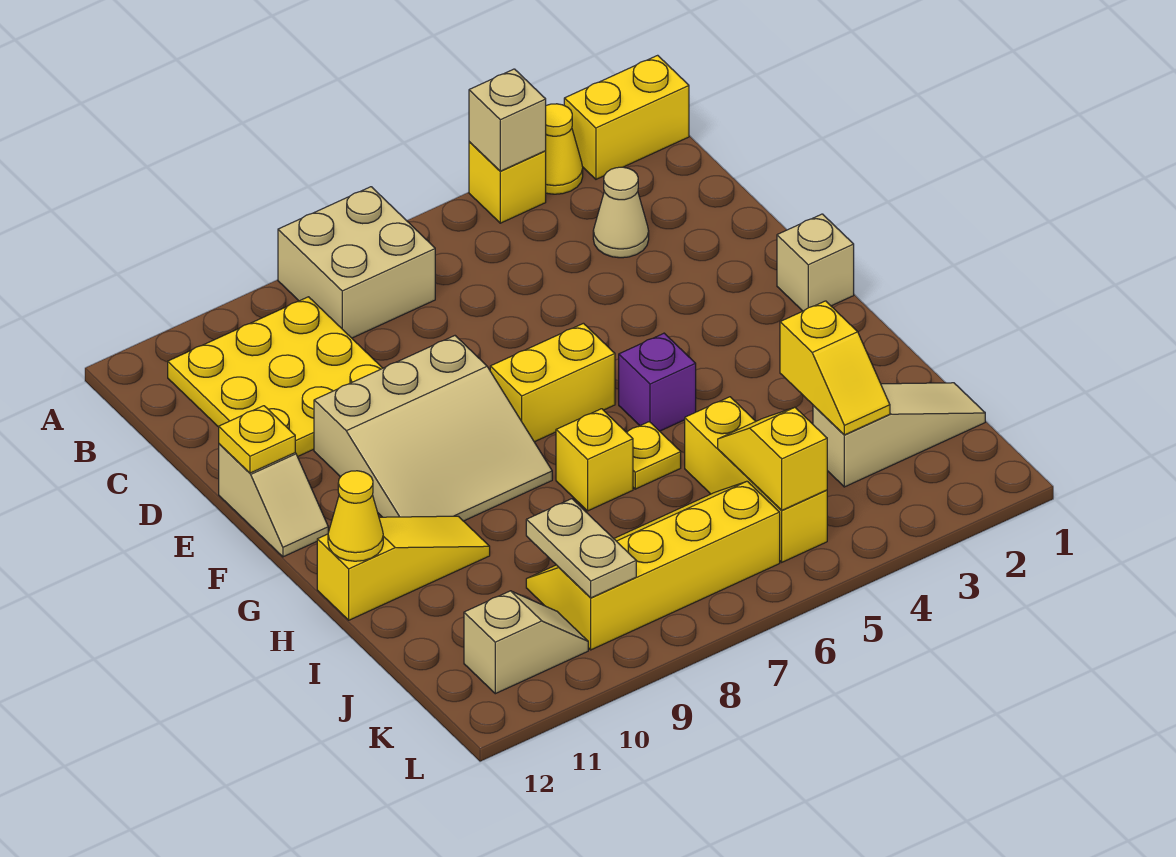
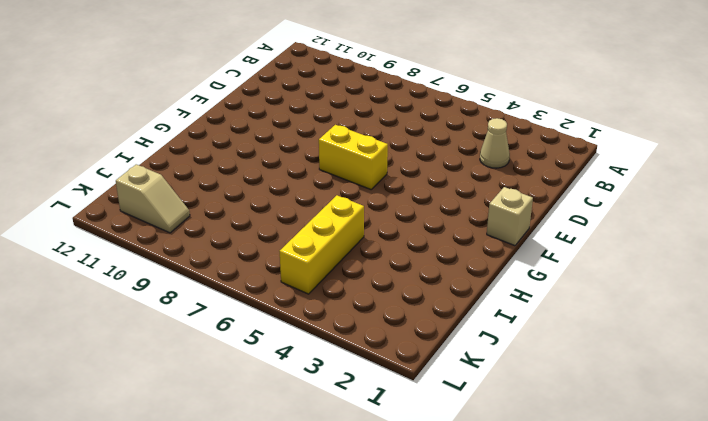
none -> yellow 1x2 brick [564,55,689,179]
none -> yellow 1x1 cone [546,104,583,194]
none -> yellow 1x1 brick [469,142,546,223]

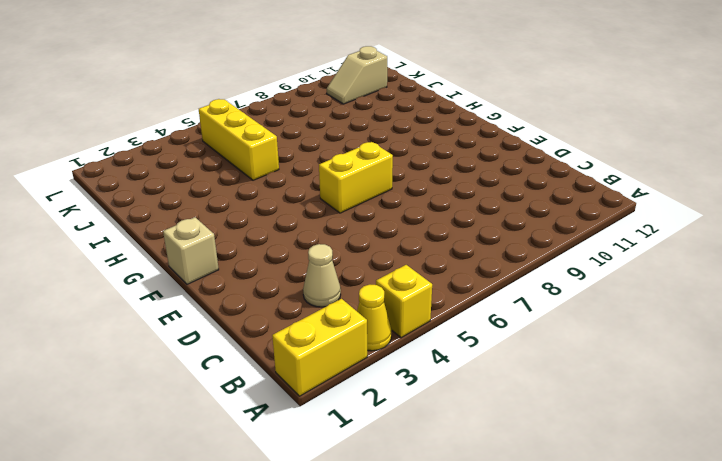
none -> tan 2x2 brick [278,187,435,338]
none -> yellow 3x3 plate [168,297,383,457]
none -> tan 3x3 slope [314,336,552,521]

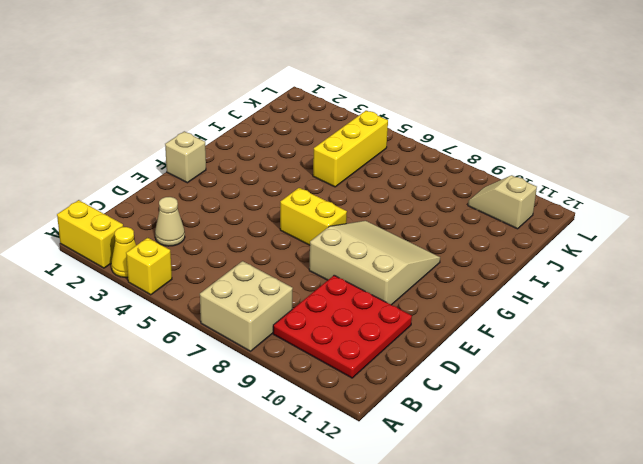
red 3x3 plate [273,275,412,378] -> yellow 3x3 plate [168,297,383,457]
none -> tan 1x2 slope [219,444,328,557]
none -> purple 1x1 brick [619,333,696,431]
none -> yellow 1x1 plate [626,422,681,489]

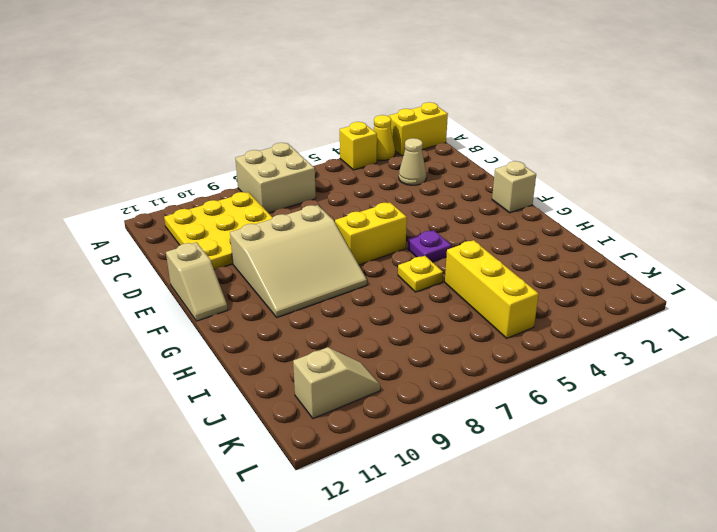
purple 1x1 plate [408,230,451,262] -> purple 1x1 brick [619,333,696,431]
none -> yellow 1x1 brick [556,409,633,511]
none -> yellow 1x3 slope [317,516,490,620]
none -> tan 1x3 slope [813,383,985,487]

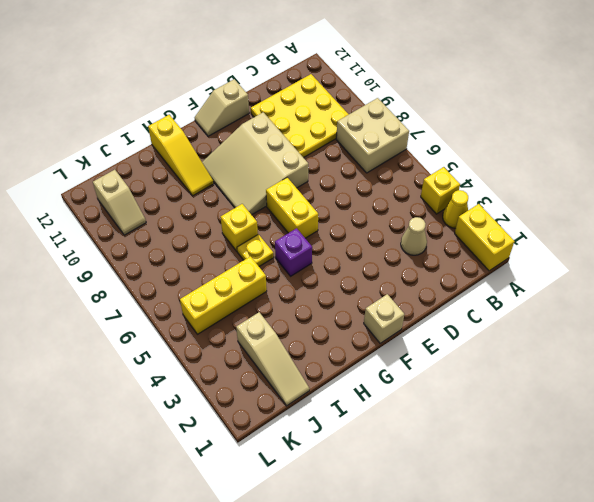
none -> yellow 2x4 slope [526,481,780,650]
none -> tan 1x1 brick [469,69,546,171]
none -> yellow 1x1 plate [219,406,295,473]

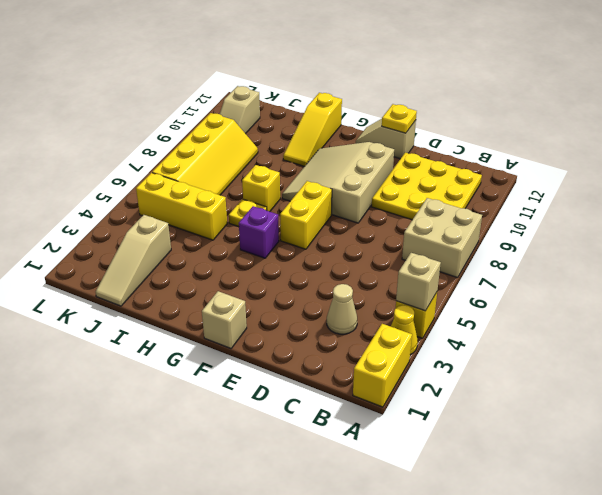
none -> yellow 1x1 cone [328,471,383,561]
none -> yellow 1x2 slope [780,301,890,435]
none -> yellow 1x2 slope [718,407,827,510]

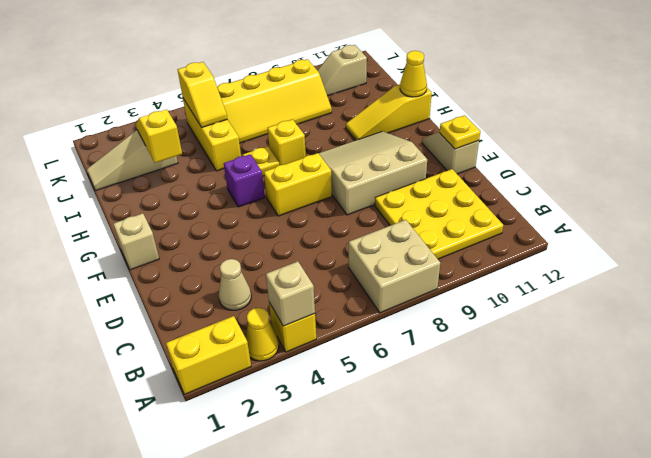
none -> tan 1x2 plate [526,499,636,598]

